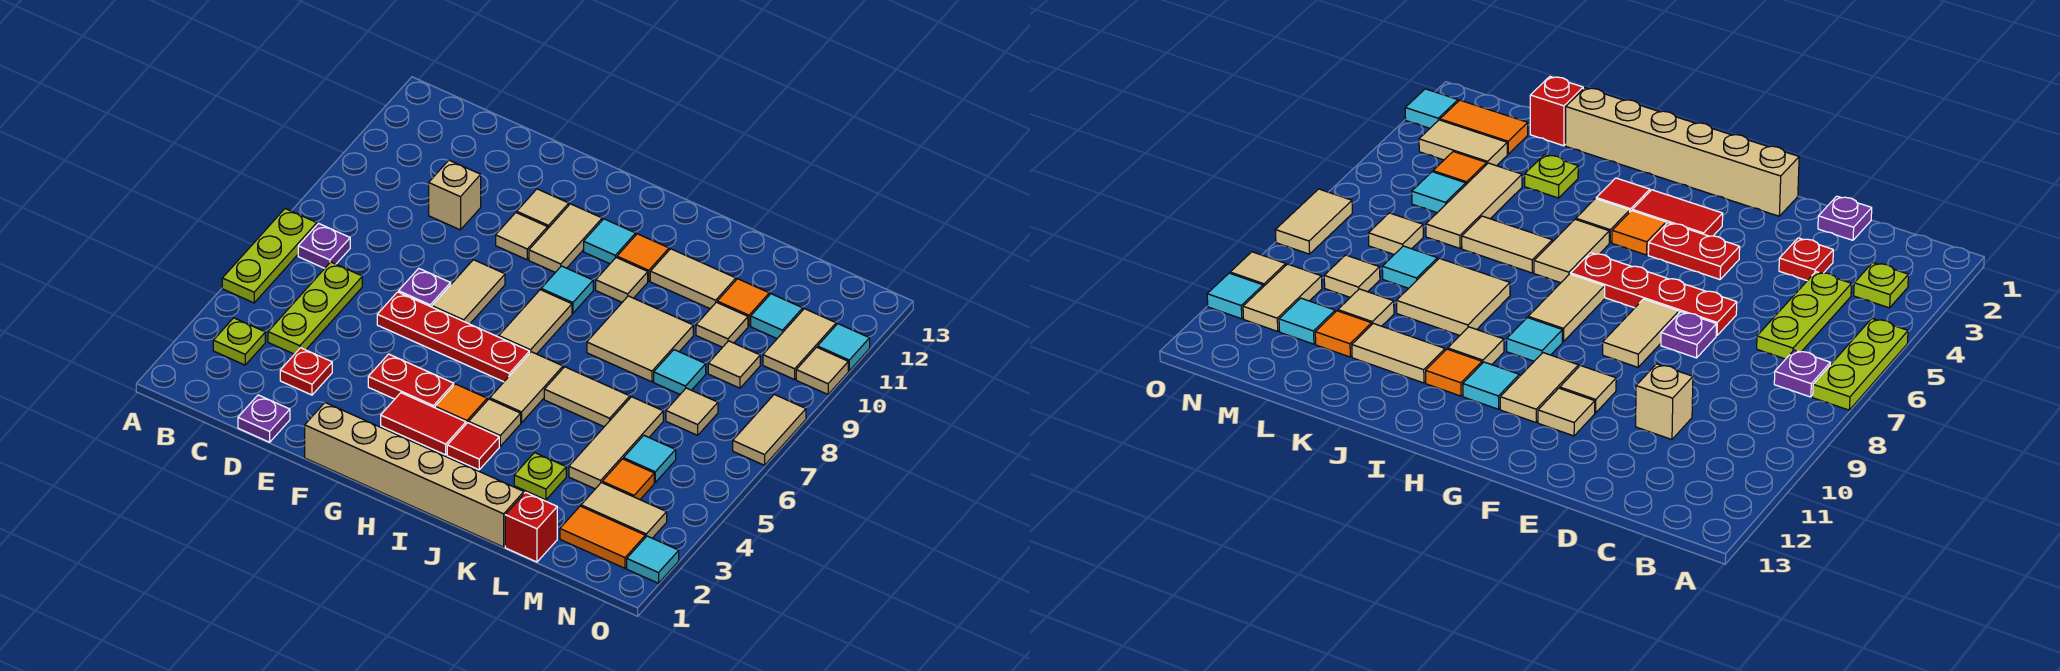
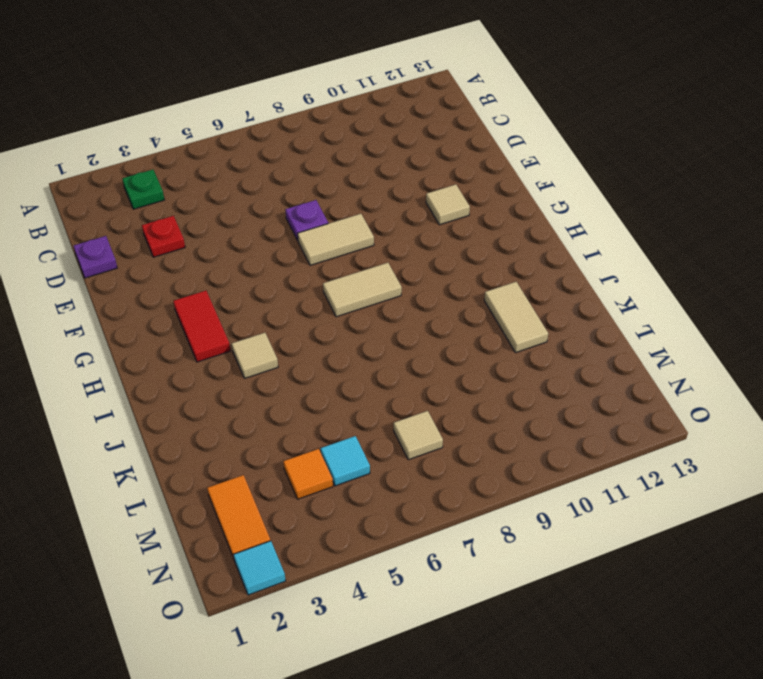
green 1x1 plate [122,170,164,209] -> lime 1x1 plate [213,318,265,365]
none -> lime 1x3 plate [222,209,317,303]
none -> purple 1x1 plate [298,224,350,268]
none -> lime 1x3 plate [268,262,362,354]
none -> tan 1x1 brick [429,160,481,230]

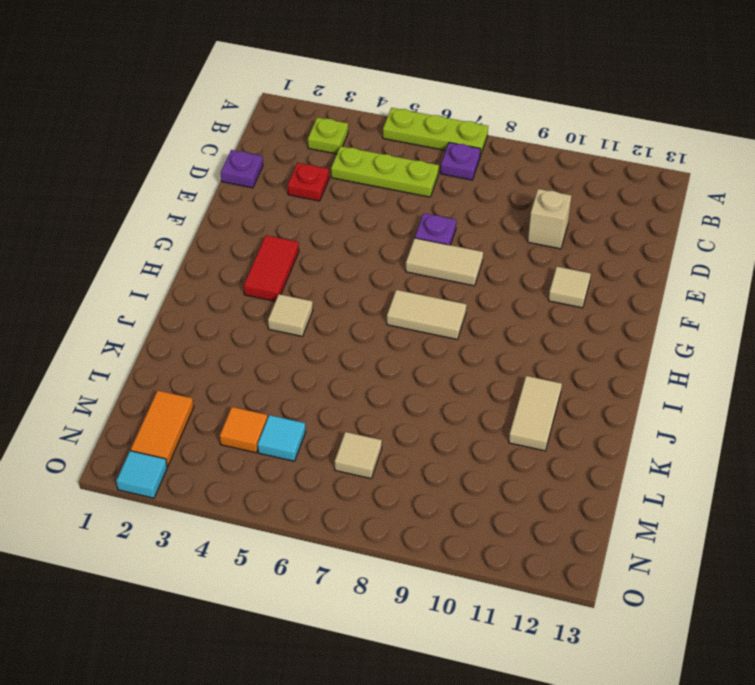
none -> red 1x4 plate [377,292,530,382]
none -> tan 1x6 brick [305,403,524,547]
none -> red 1x2 plate [368,354,454,408]
none -> tan 1x1 tile [496,213,548,260]

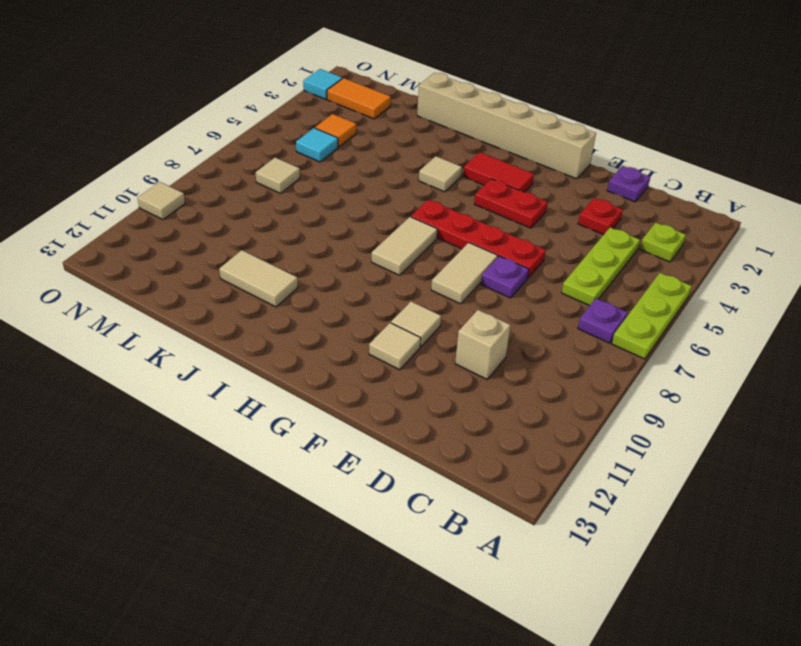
none -> tan 1x2 tile [529,204,602,272]
none -> orange 1x1 tile [435,384,487,424]
none -> cyan 1x1 tile [541,266,593,313]
none -> cyan 1x1 tile [584,219,636,264]

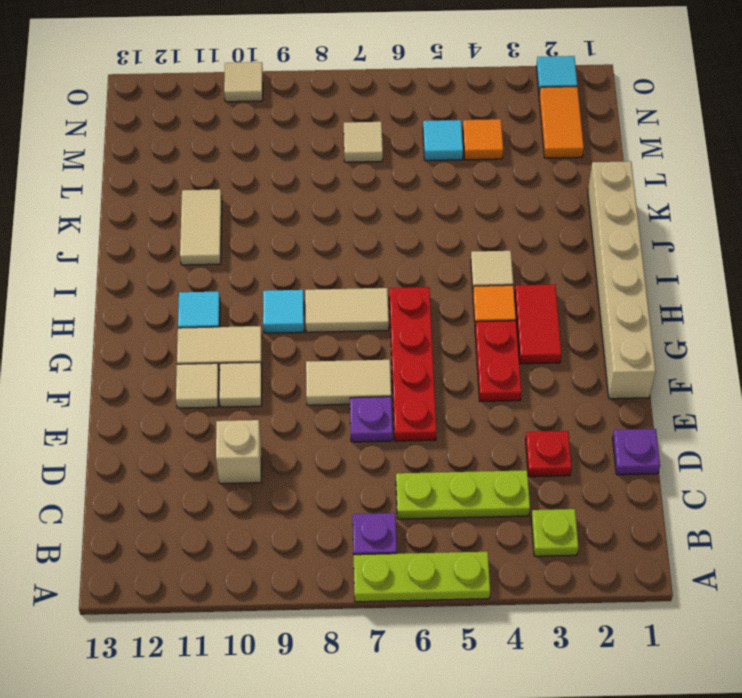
none -> red 1x1 tile [447,423,499,470]
none -> tan 1x2 tile [490,352,563,423]
none -> tan 1x1 tile [596,258,648,302]
none -> orange 1x1 tile [617,234,669,281]

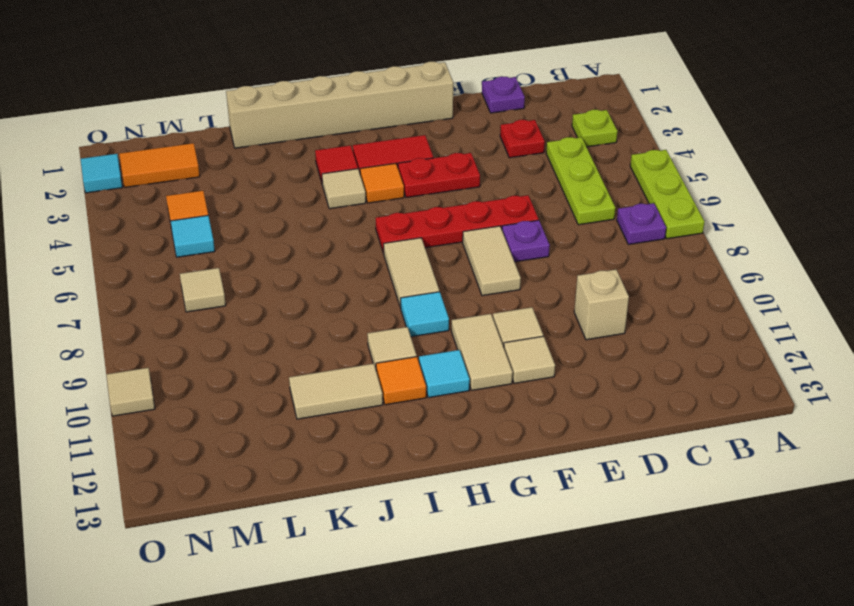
none -> tan 1x2 tile [490,352,563,423]
none -> tan 1x2 tile [544,367,630,427]
none -> tan 2x2 tile [587,296,693,382]
none -> lime 1x1 plate [514,453,566,500]

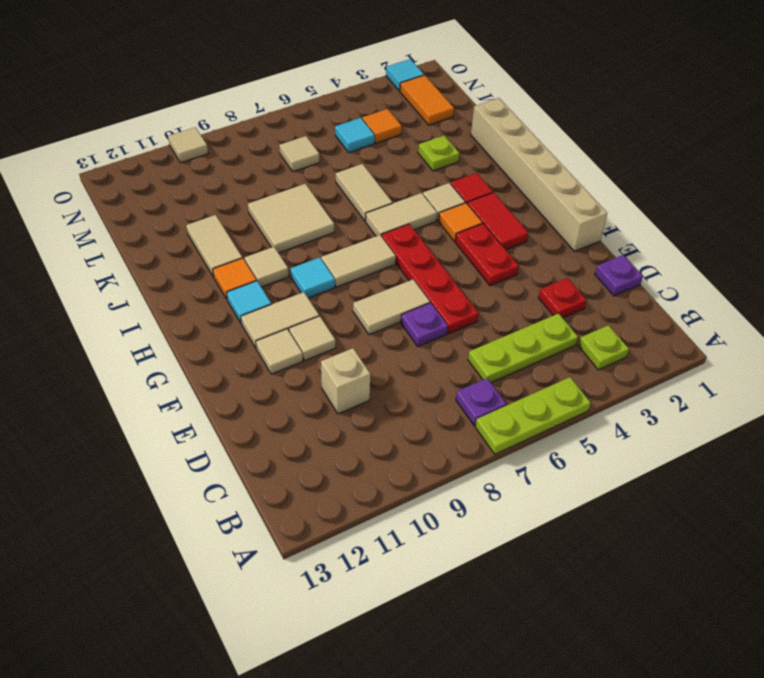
none -> red 1x1 brick [505,492,557,562]
none -> tan 1x3 tile [569,397,663,489]
none -> cyan 1x1 tile [654,350,706,394]
none -> tan 1x1 tile [696,302,748,347]

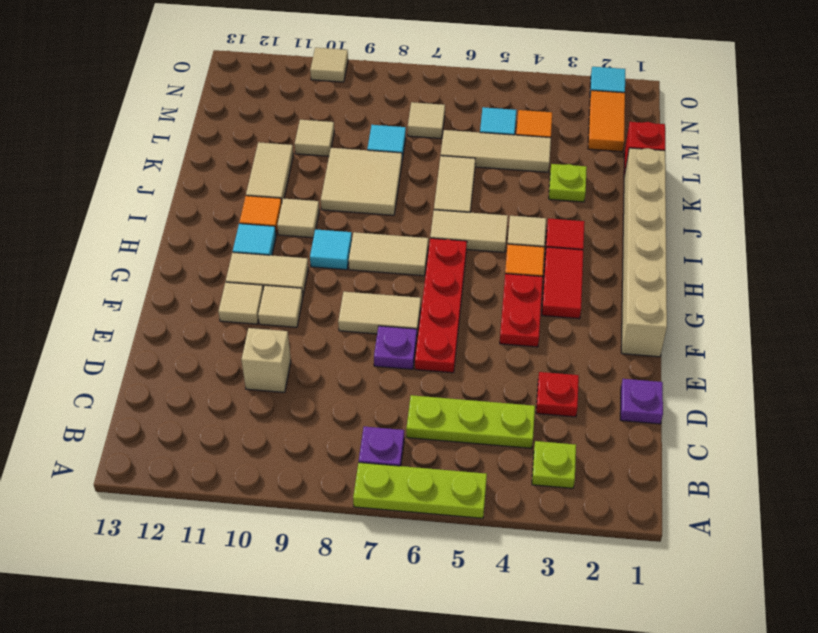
none -> orange 1x1 tile [717,279,769,326]
none -> tan 1x2 tile [581,483,667,538]
none -> tan 1x1 tile [708,341,760,388]
none -> cyan 1x1 tile [751,294,803,338]

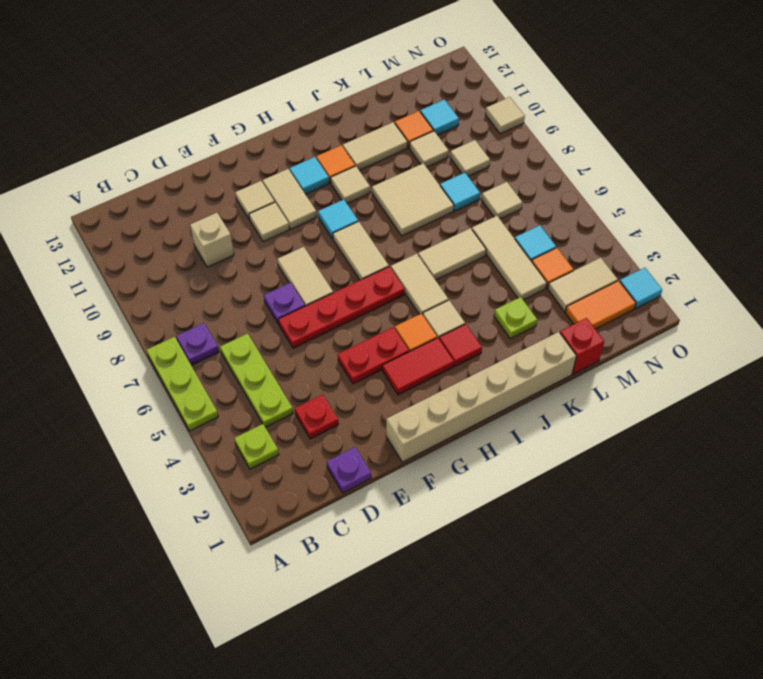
none -> tan 1x2 tile [763,309,836,379]
none -> tan 1x2 tile [733,394,806,465]
none -> cyan 1x1 tile [818,324,870,371]

